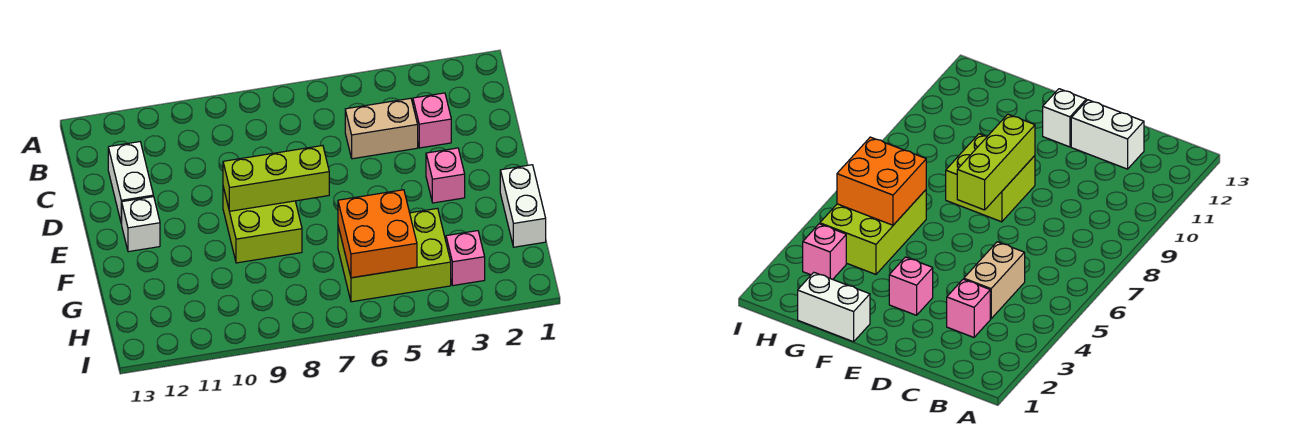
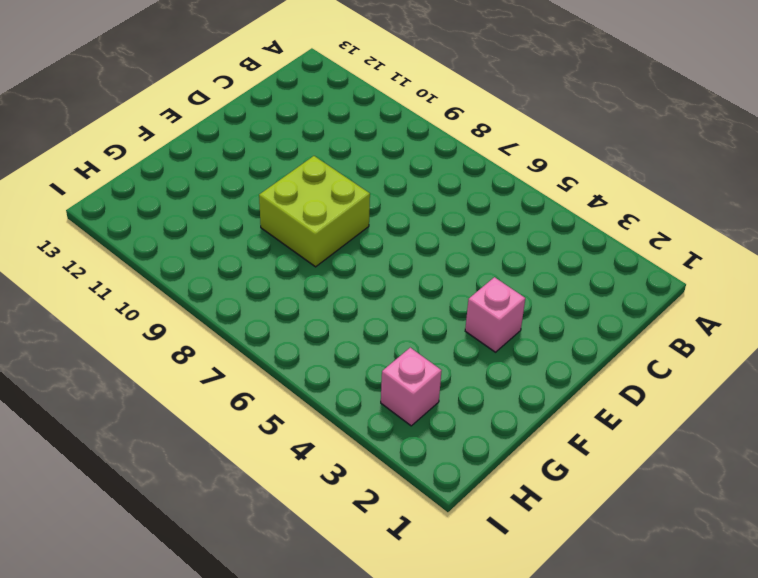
none -> pink 1x1 brick [413,93,451,148]
none -> tan 1x2 brick [345,98,418,159]

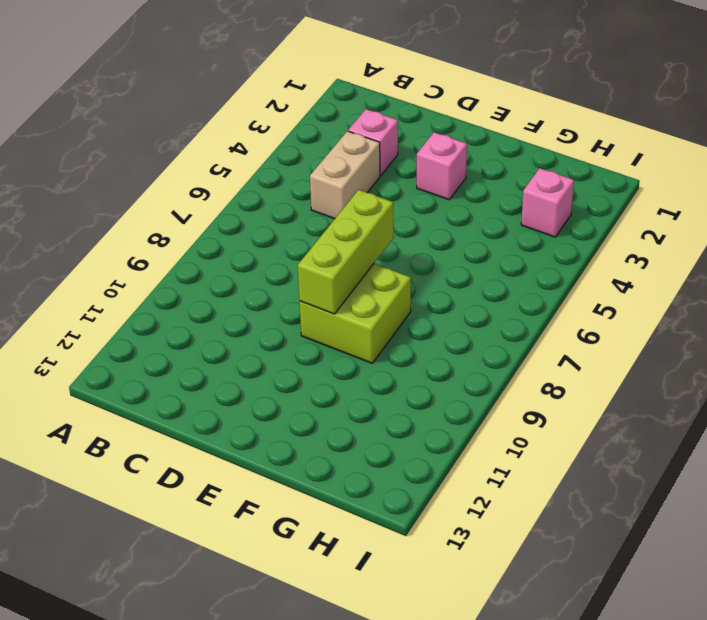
none -> white 1x2 brick [108,142,153,224]
none -> white 1x1 brick [122,197,160,252]

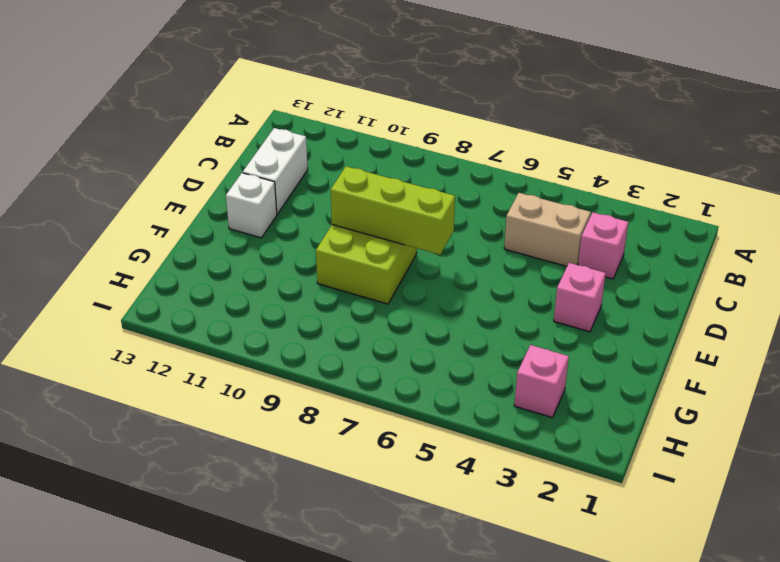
none -> white 1x2 brick [500,165,546,247]
none -> lime 2x3 brick [338,208,451,302]

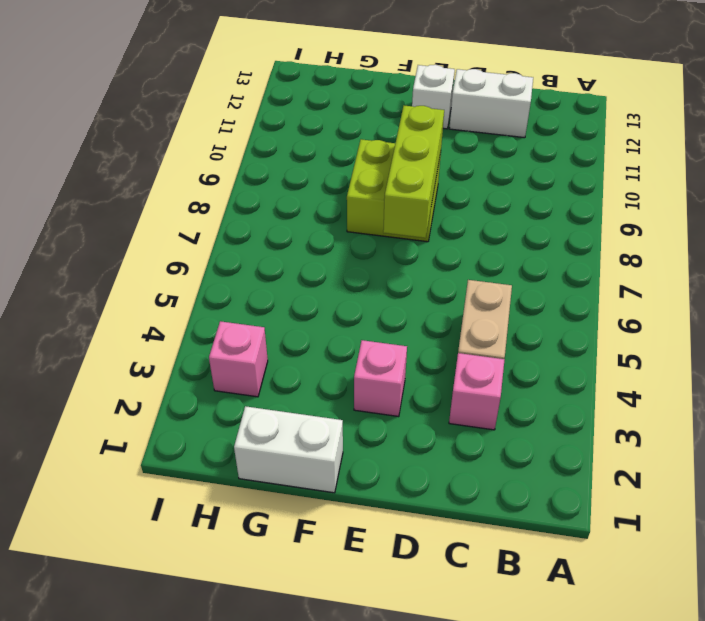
none -> lime 2x3 brick [338,208,451,302]
none -> orange 2x2 brick [338,190,417,278]

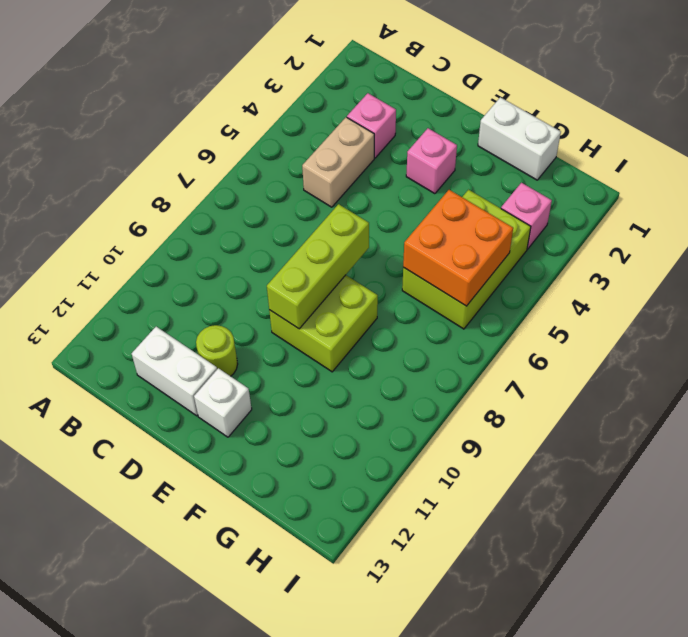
lime 1x1 round brick [196,325,238,376] -> none

